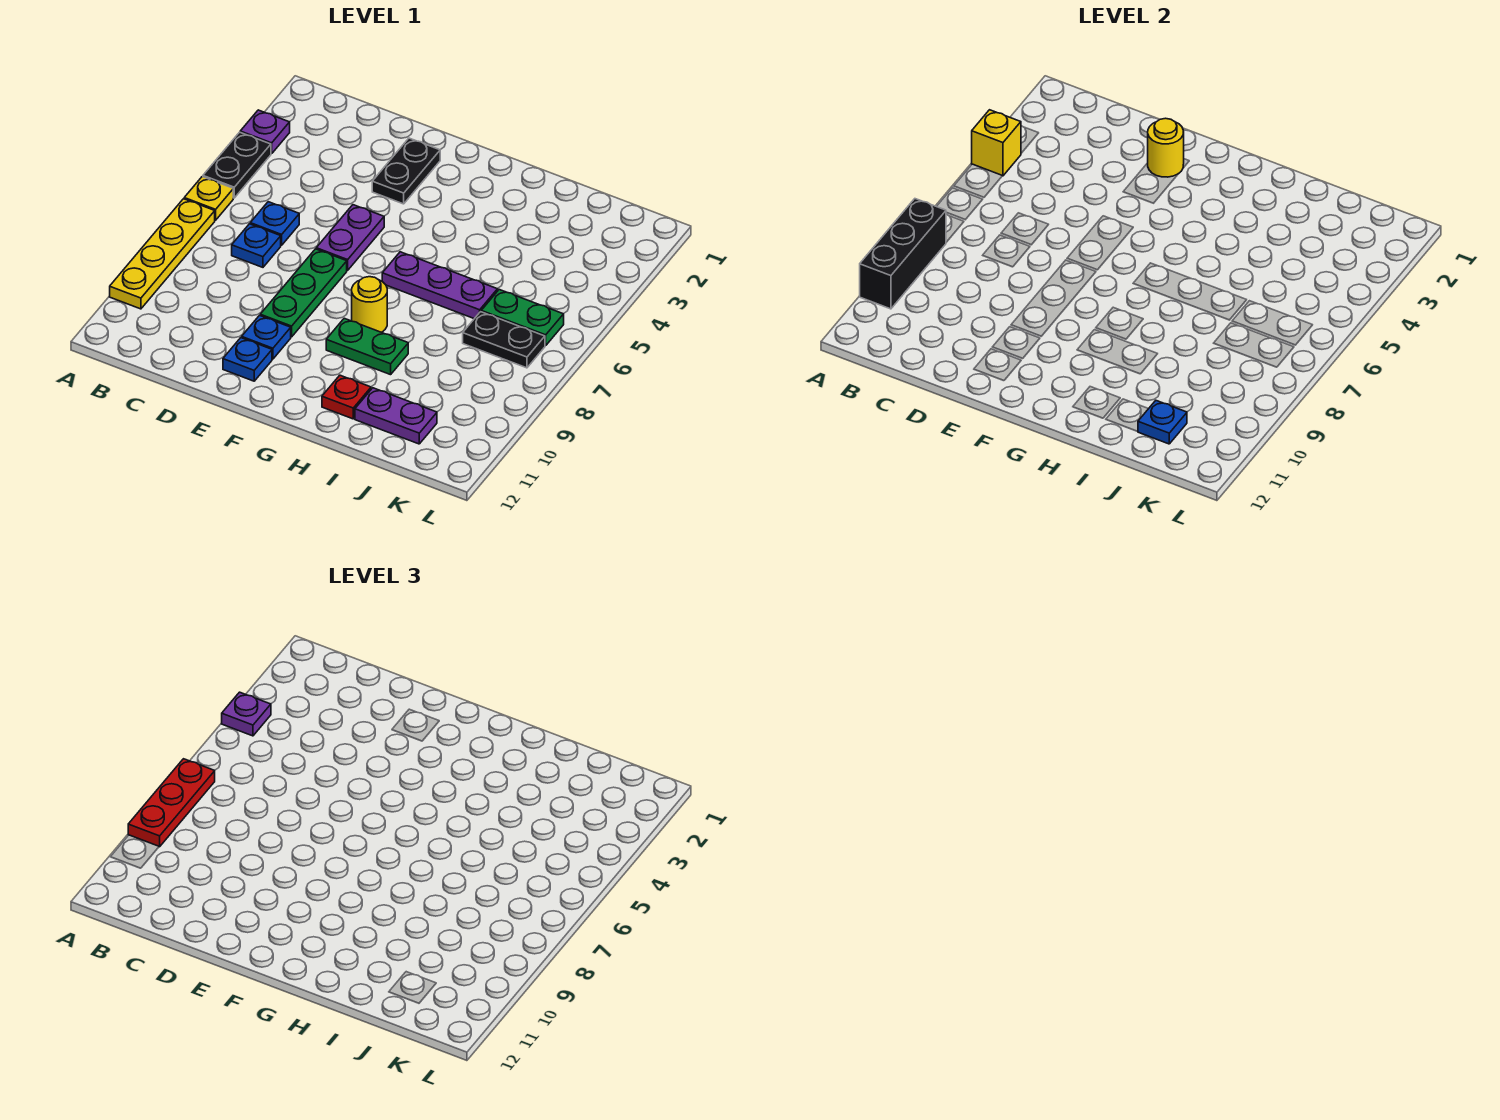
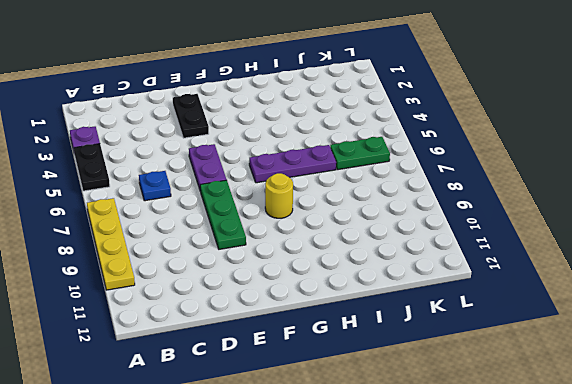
none -> yellow 1x1 plate [184,177,233,220]
none -> blue 1x1 plate [232,224,281,267]
none -> blue 1x1 plate [242,316,291,359]

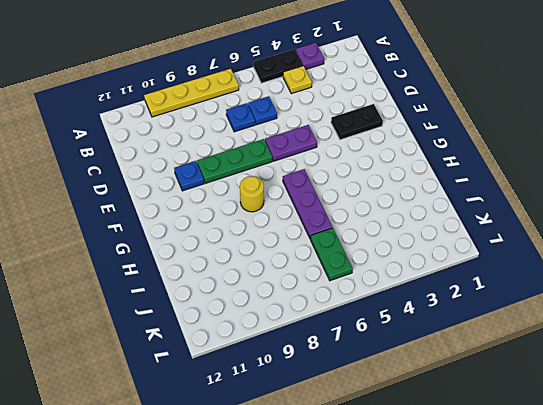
yellow 1x1 plate [283,66,312,94] -> yellow 1x1 plate moved to [184,177,233,220]
none -> blue 1x1 plate [223,338,272,381]
none -> green 1x2 plate [326,318,408,375]
none -> red 1x1 plate [322,375,371,419]

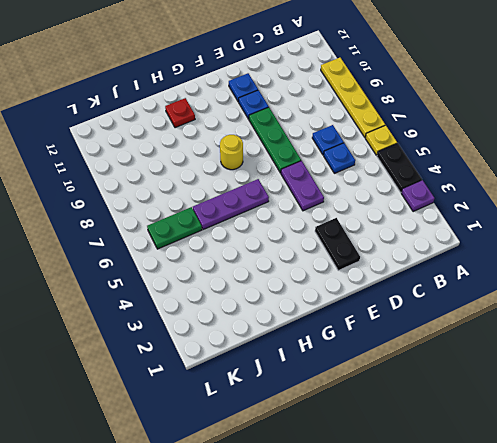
none -> green 1x2 plate [326,318,408,375]
none -> purple 1x2 plate [355,388,437,444]
none -> black 1x2 plate [463,312,545,368]

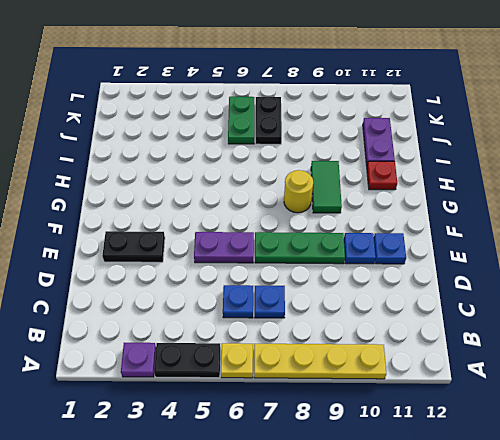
green 1x2 tile [311,161,342,213] -> green 1x2 plate [326,318,408,375]
none -> purple 1x3 plate [382,252,498,319]
none -> yellow 1x1 brick [972,110,1021,176]
none -> black 1x3 brick [860,199,946,309]

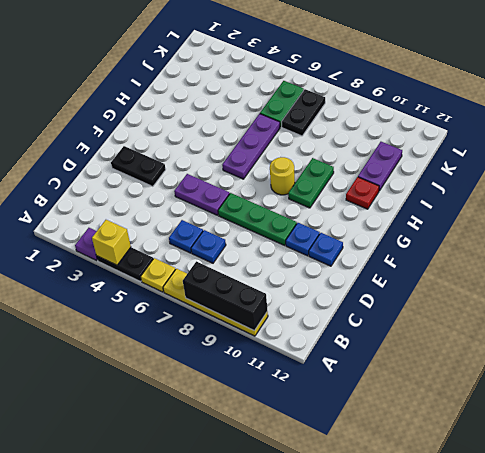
none -> yellow 1x1 round brick [1148,118,1184,177]
none -> blue 1x1 plate [1138,401,1187,444]
none -> purple 1x1 plate [222,692,271,736]

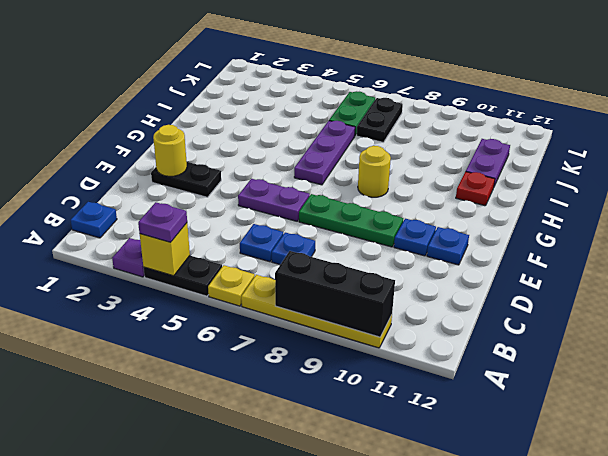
blue 1x1 plate [71,202,117,238] -> blue 1x1 plate moved to [1138,401,1187,444]
none -> green 1x2 plate [326,318,408,375]
none -> red 1x3 plate [128,759,215,847]

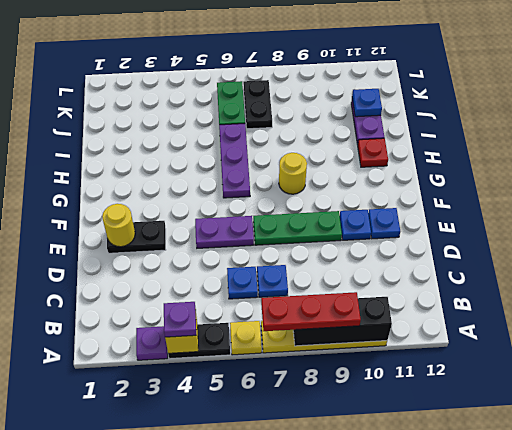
none -> green 1x2 plate [326,318,408,375]

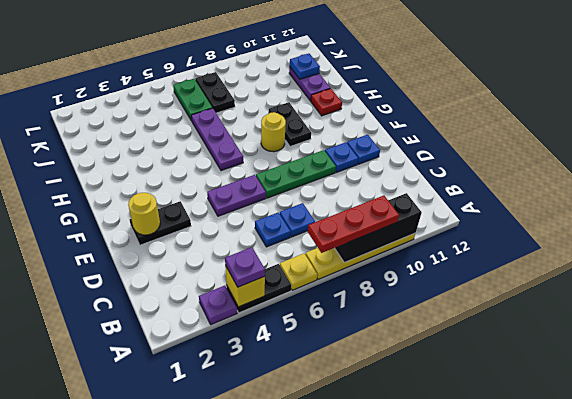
black 1x2 plate [268,102,311,146] -> green 1x2 plate [326,318,408,375]

